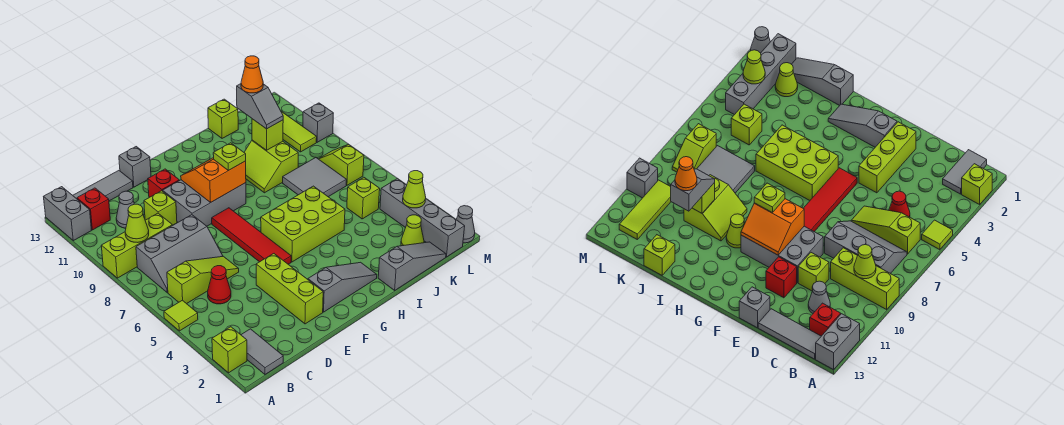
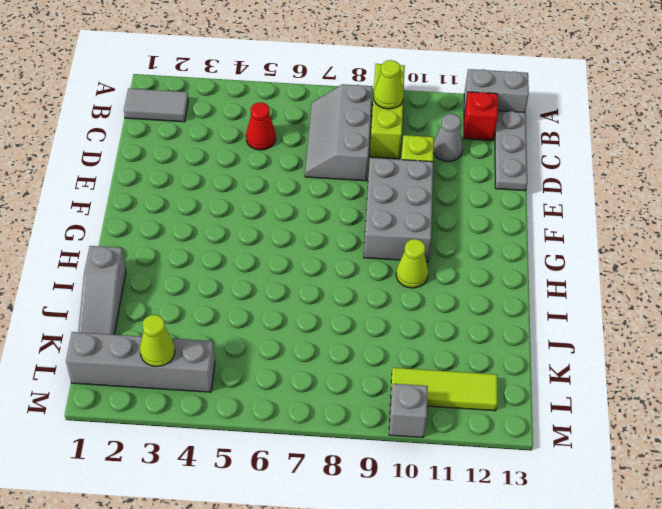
grey 1x3 plate [495,111,527,191] -> grey 1x3 tile [73,171,133,201]
none -> lime 1x1 brick [212,327,247,373]
none -> lime 1x1 tile [164,300,198,331]
none -> lime 1x3 slope [167,256,239,304]
none -> lime 1x3 brick [256,254,323,324]

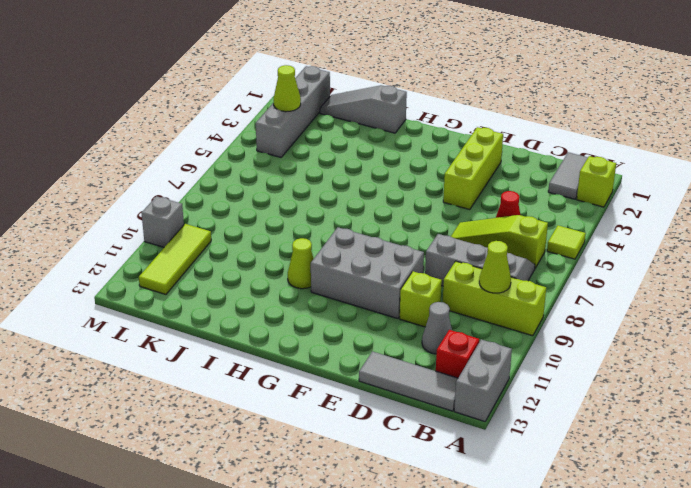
none -> red 1x1 brick [148,169,179,197]
none -> grey 1x1 brick [119,147,151,187]
none -> grey 1x3 slope [308,262,377,312]
none -> red 1x4 tile [212,208,291,264]

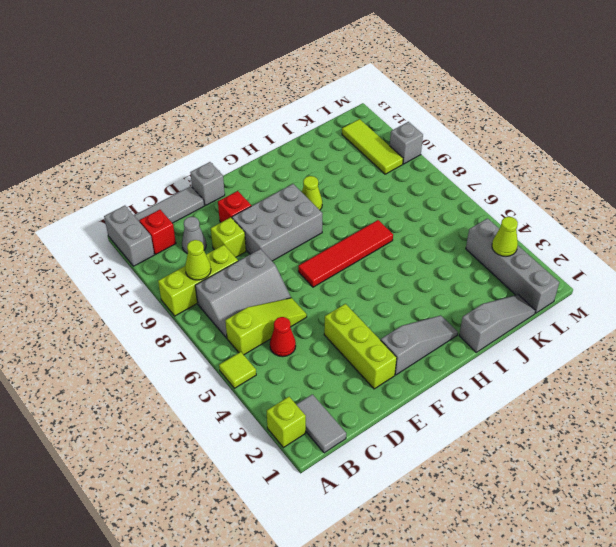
red 1x4 tile [298,220,393,287] -> red 1x4 tile turned to [212,208,291,264]
none -> lime 2x3 brick [261,186,345,262]
none -> lime 2x2 slope [244,140,298,193]
none -> grey 2x2 tile [283,157,346,197]
none -> lime 1x1 brick [208,99,238,138]

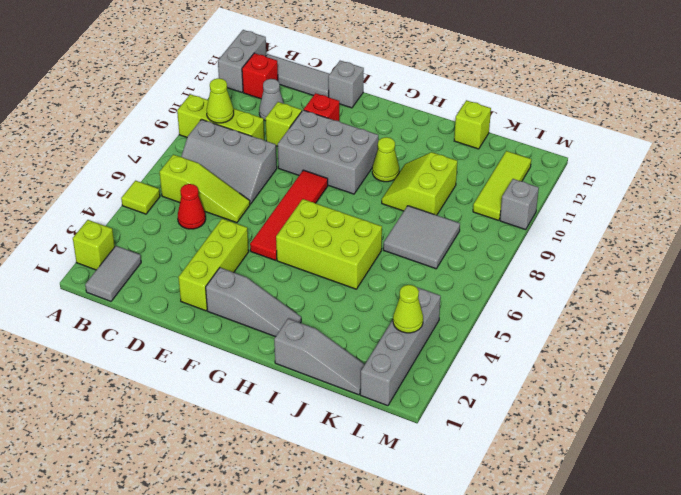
none -> lime 1x1 cone [401,215,424,246]
none -> lime 1x1 brick [347,177,380,219]
none -> lime 1x2 slope [319,144,364,185]
none -> grey 1x1 cone [456,206,475,243]

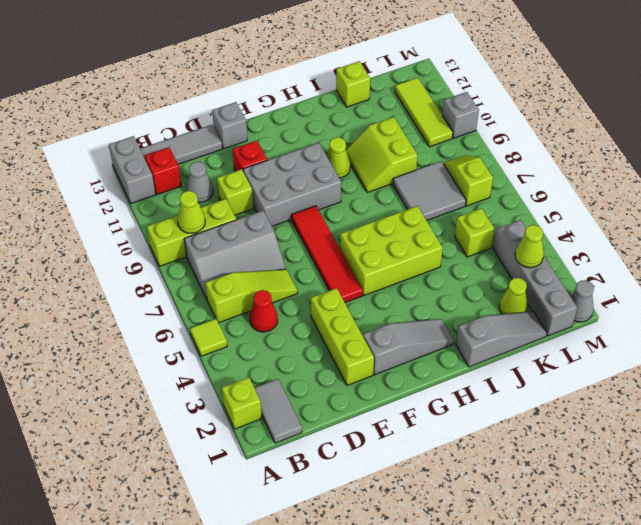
none -> orange 2x2 slope [181,158,246,202]
none -> lime 1x1 brick [252,119,283,150]
none -> lime 1x1 plate [213,143,246,170]
none -> grey 1x2 slope [237,84,283,129]

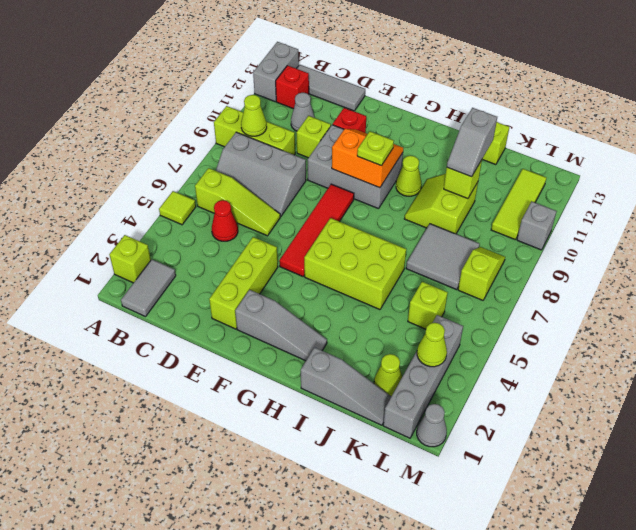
none -> grey 1x1 brick [119,147,151,187]
none -> orange 1x1 cone [241,56,263,93]

